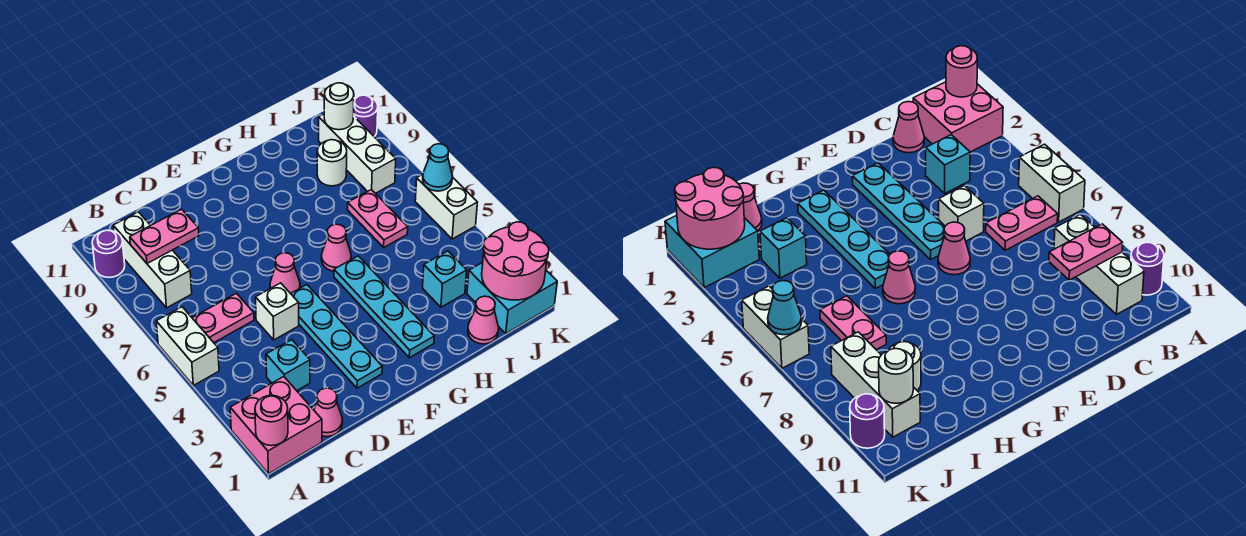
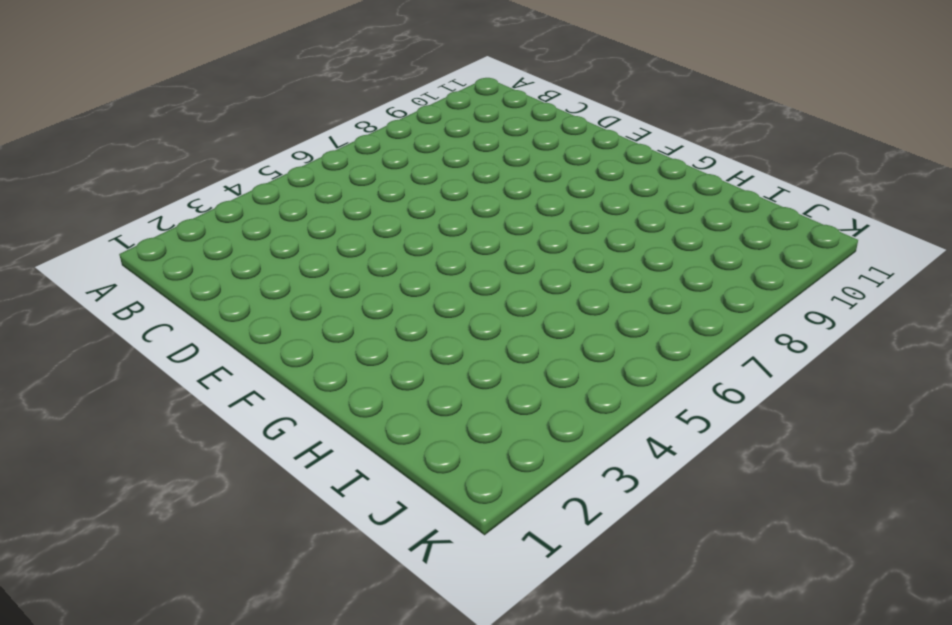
none -> pink 2x2 brick [230,377,322,474]
none -> white 1x2 brick [156,307,219,385]
none -> purple 1x1 round brick [92,230,125,277]

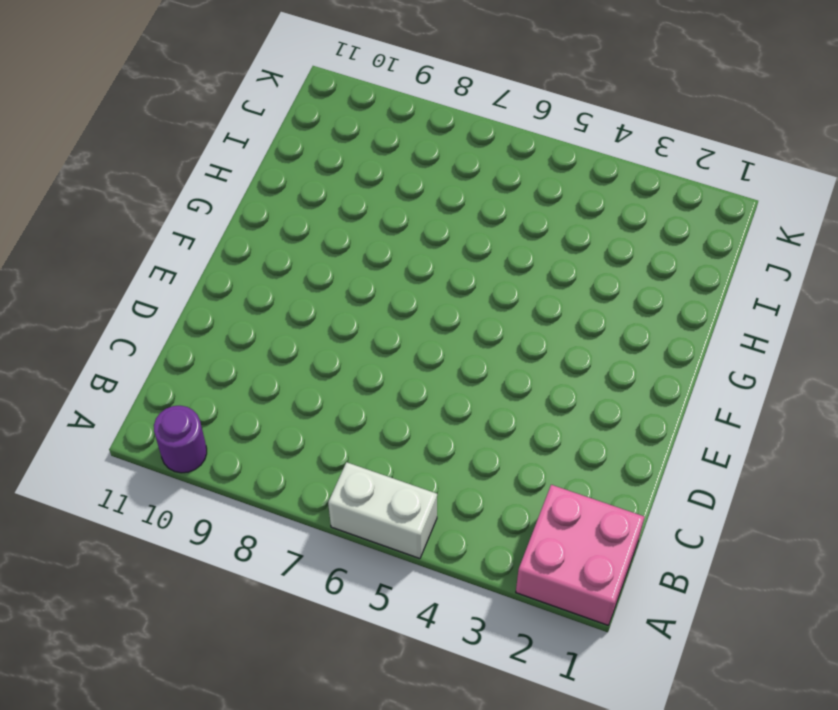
none -> pink 1x2 plate [192,293,254,343]
none -> white 1x3 brick [113,212,192,308]
none -> pink 1x1 cone [314,388,343,437]

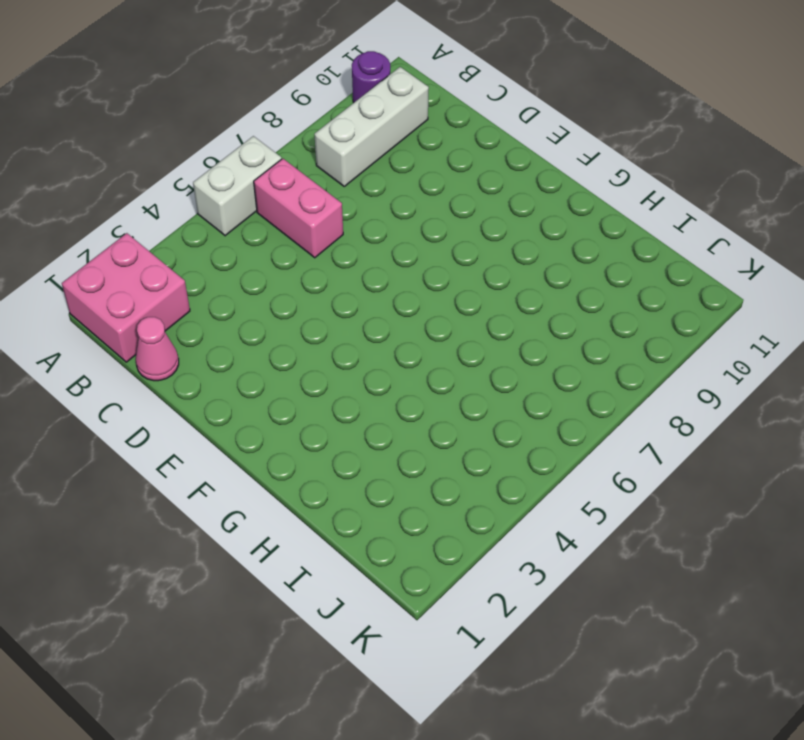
pink 1x2 brick [254,159,343,258] -> pink 1x2 plate [192,293,254,343]
none -> cyan 1x1 brick [266,340,310,391]
none -> white 1x1 brick [256,283,299,340]
none -> cyan 1x4 plate [291,285,382,388]

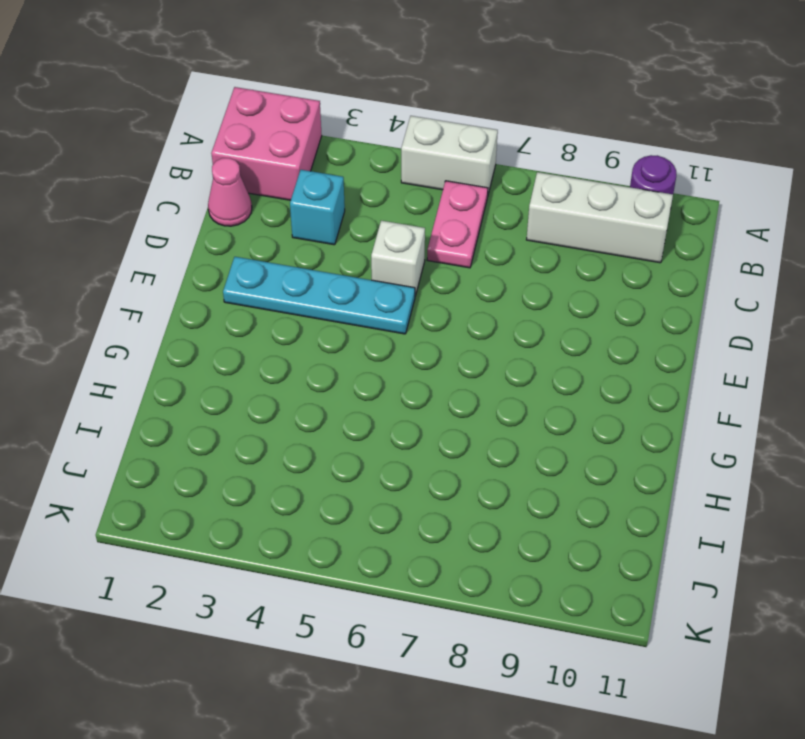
none -> pink 1x1 cone [270,253,300,293]
none -> cyan 1x4 plate [334,256,434,358]
none -> pink 1x1 cone [321,224,351,271]

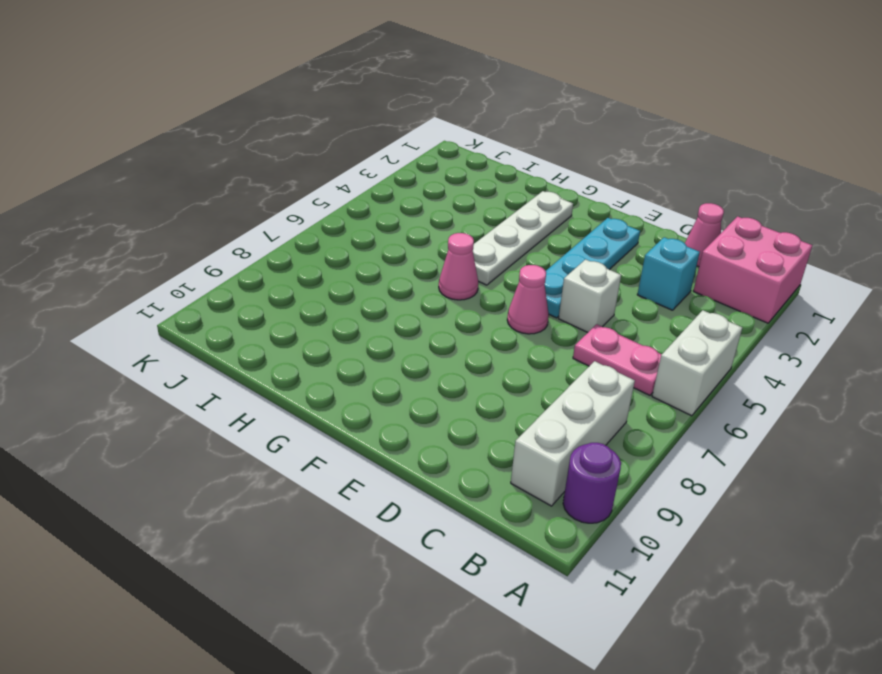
white 1x4 plate [473,191,573,285] -> cyan 1x4 plate [334,256,434,358]
none -> pink 1x1 cone [468,296,499,344]
none -> cyan 1x1 brick [423,251,467,307]
none -> pink 1x2 plate [348,189,408,247]

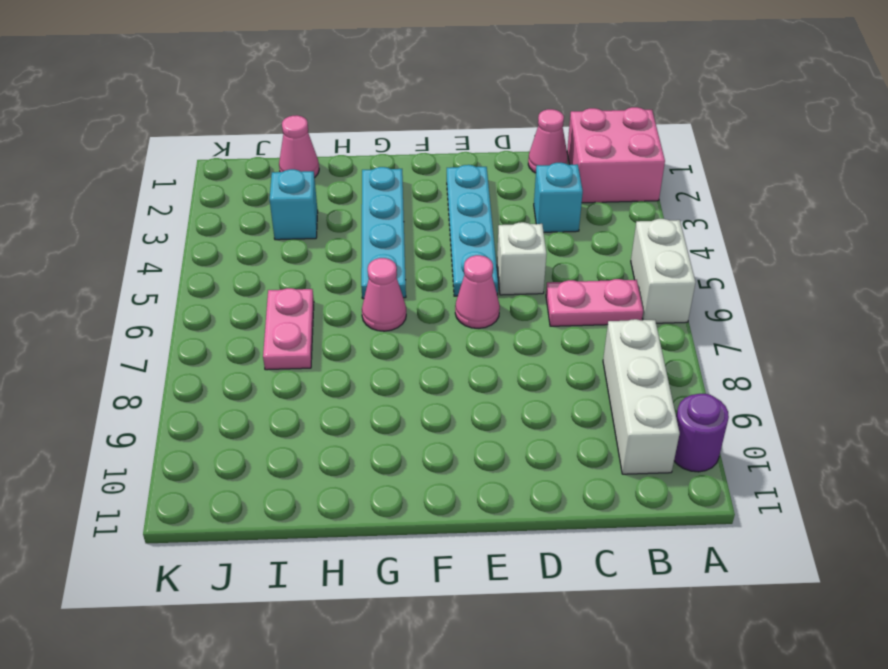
none -> white 1x1 round brick [317,140,347,186]
none -> cyan 2x2 brick [467,262,557,334]
none -> white 1x3 brick [319,114,396,193]

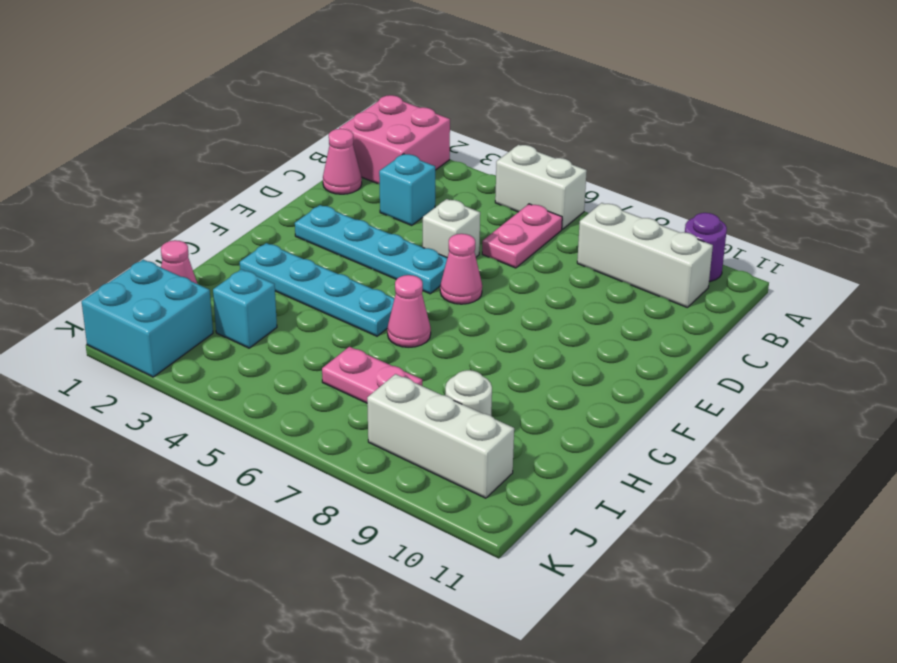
none -> white 1x2 brick [415,175,478,239]
none -> purple 1x1 round brick [353,95,378,137]
none -> pink 1x1 round brick [255,395,288,446]

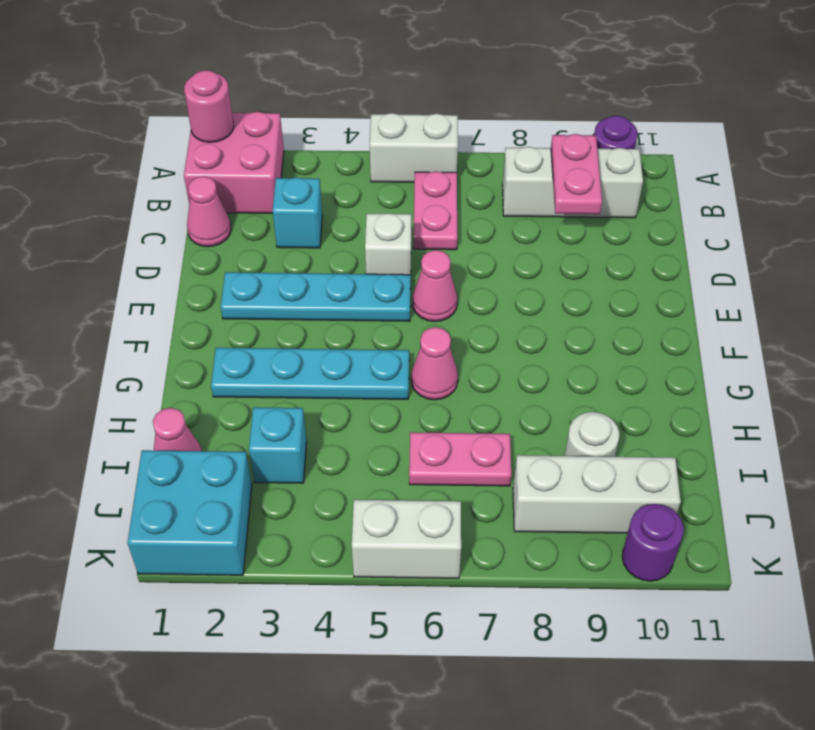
none -> pink 2x2 round brick [482,222,549,300]
none -> white 1x1 round brick [324,83,354,130]
none -> cyan 1x1 cone [423,144,452,191]

